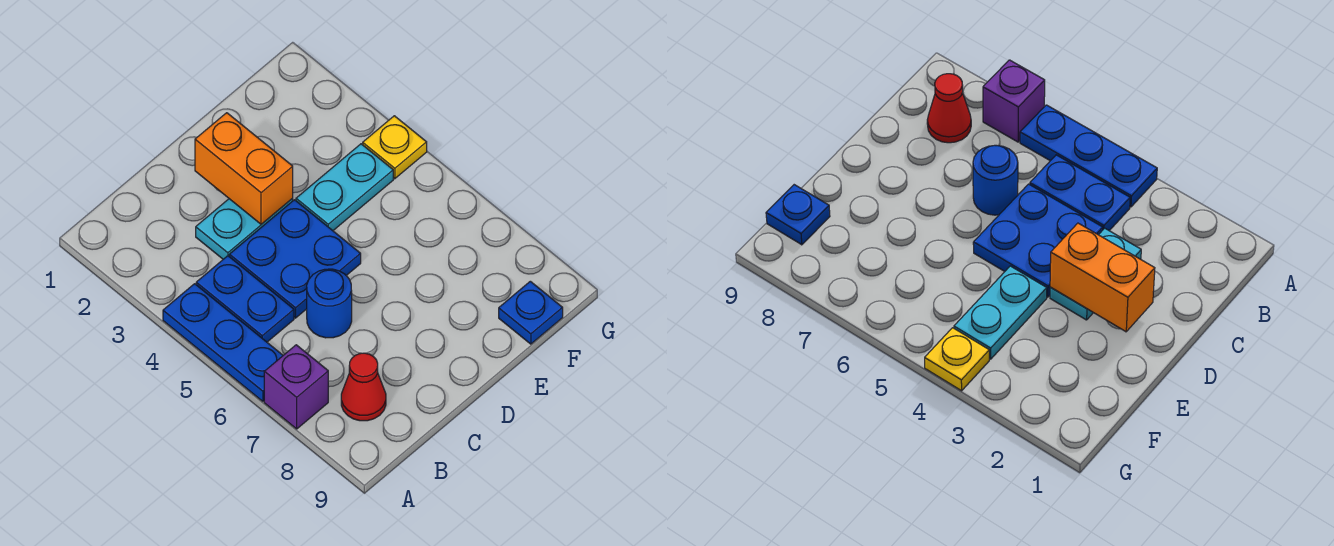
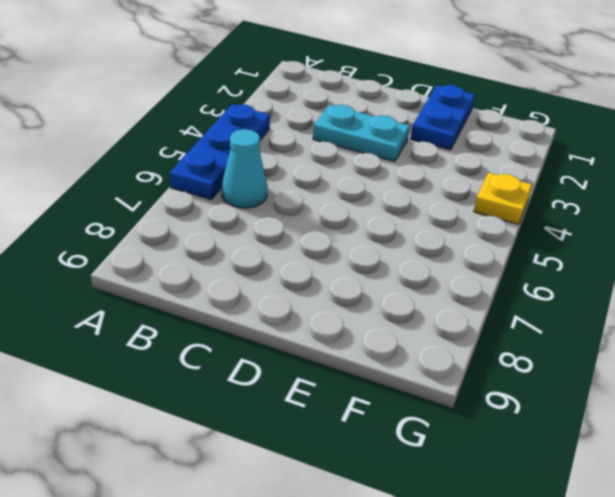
cyan 1x1 cone [222,129,267,208] -> none
blue 1x2 plate [411,85,475,150] -> blue 1x2 plate moved to [196,256,294,342]
none -> purple 1x1 brick [264,345,328,429]
none -> red 1x1 cone [341,353,386,421]

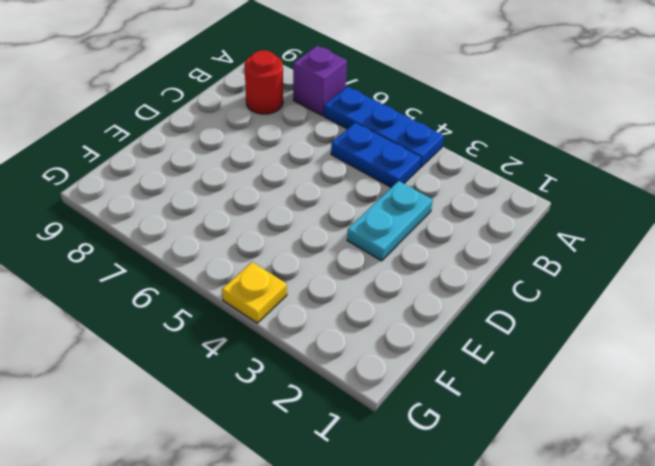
red 1x1 round brick [244,50,283,114] -> red 1x1 cone [341,353,386,421]
none -> blue 2x2 plate [229,200,361,318]
none -> blue 1x1 round brick [307,269,352,338]

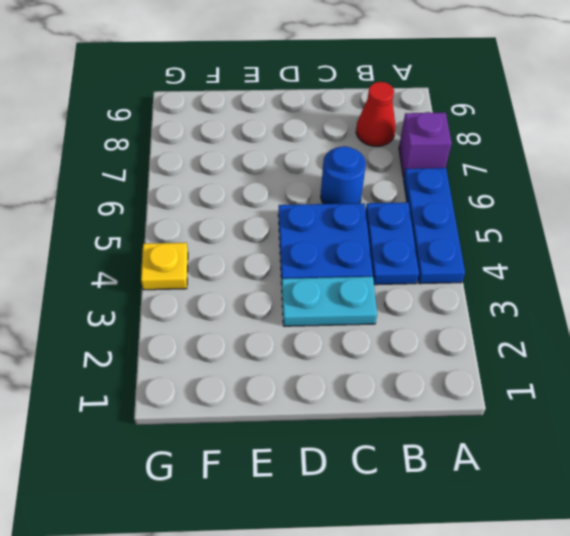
none -> cyan 1x2 plate [296,144,393,231]
none -> blue 1x1 plate [499,281,563,344]

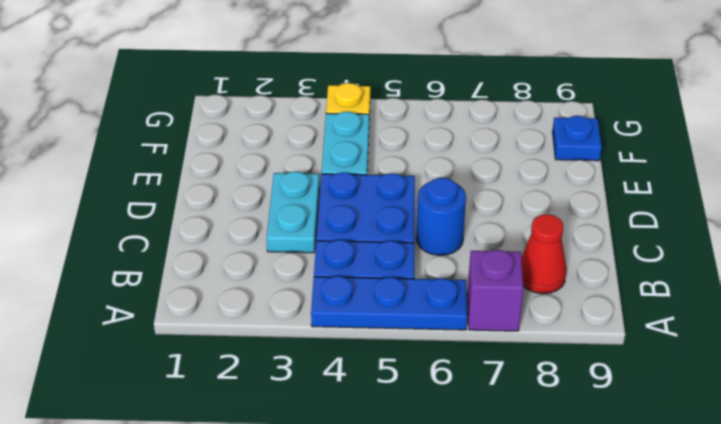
none -> orange 1x2 brick [195,113,293,224]

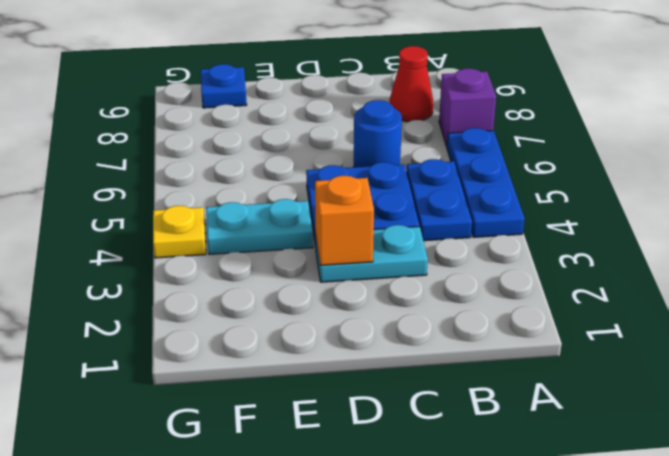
orange 1x1 brick [315,176,374,265] -> orange 1x2 brick [195,113,293,224]

